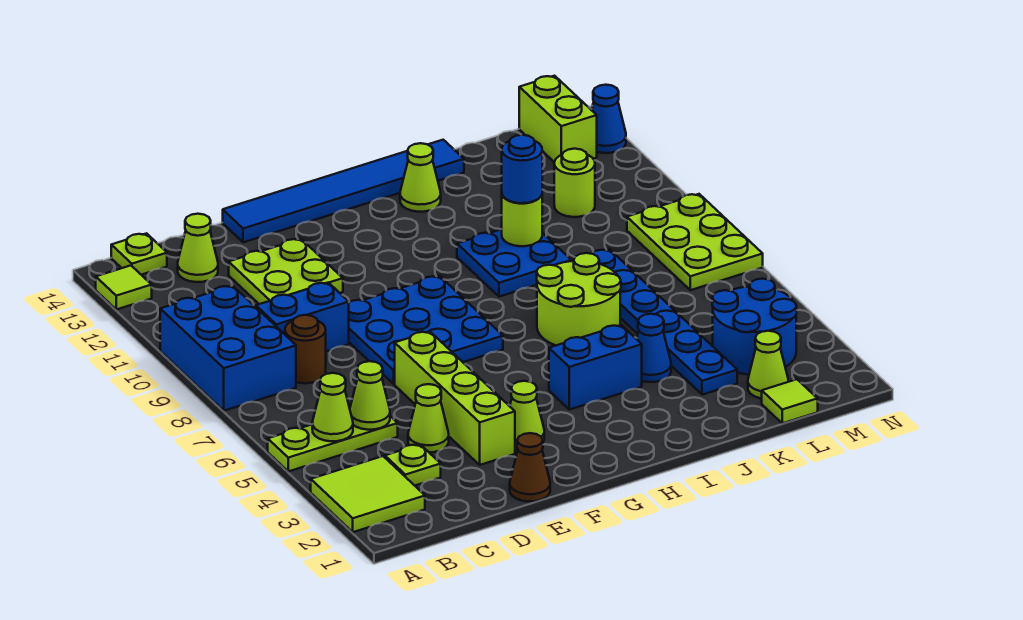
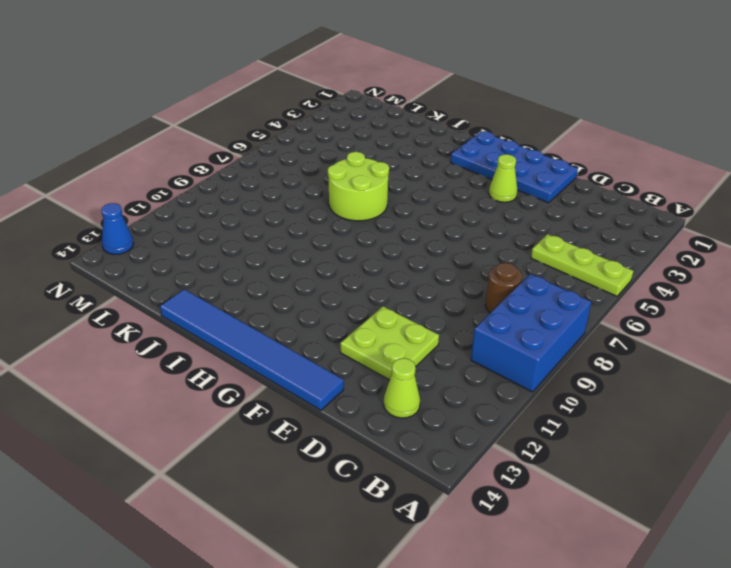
blue 2x4 plate [451,131,578,203] -> brown 1x1 cone [510,433,550,502]
none -> lime 2x2 tile [311,456,425,532]
none -> lime 1x1 tile [96,266,152,310]
none -> lime 1x1 plate [111,233,167,275]
none -> lime 1x1 plate [385,444,441,486]

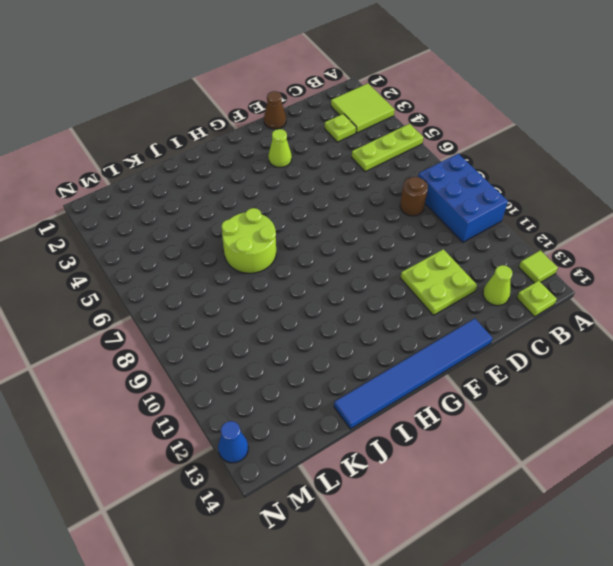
none -> blue 1x2 brick [256,282,349,351]
none -> lime 1x1 cone [408,384,449,452]
none -> lime 1x4 brick [395,331,515,465]
none -> blue 3x3 plate [349,276,503,384]

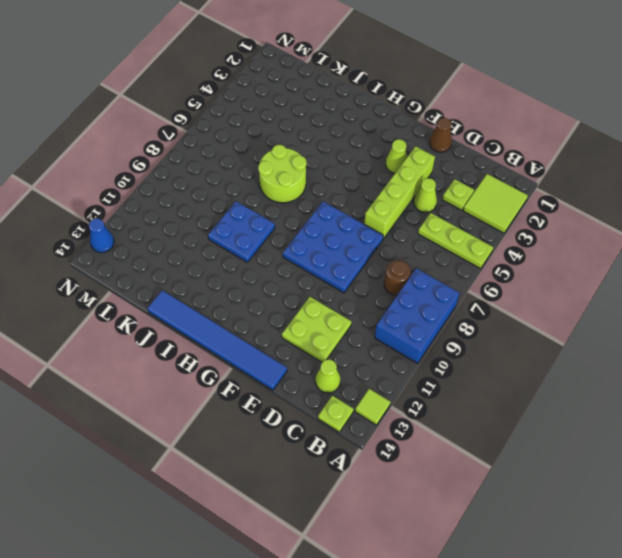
none -> blue 1x2 brick [256,282,349,351]
none -> blue 1x2 brick [549,325,642,410]
none -> lime 1x1 cone [400,143,441,212]
none -> blue 1x1 cone [637,314,671,382]

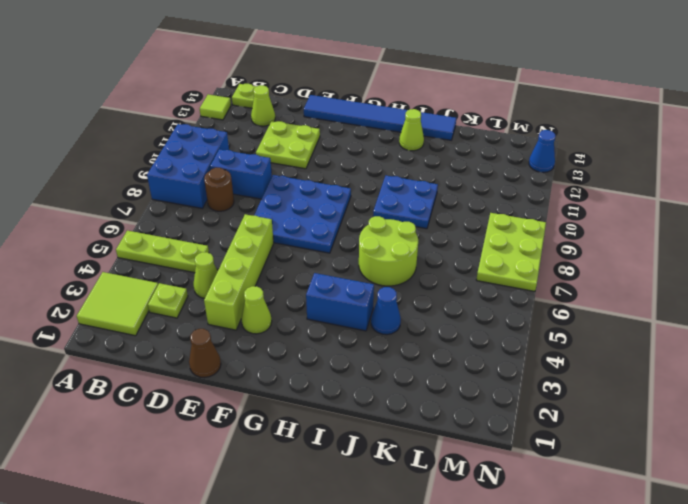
none -> blue 1x6 plate [591,249,737,395]
none -> lime 1x1 tile [762,379,818,423]
none -> lime 1x1 cone [748,331,788,399]
none -> blue 2x2 round brick [712,279,797,374]

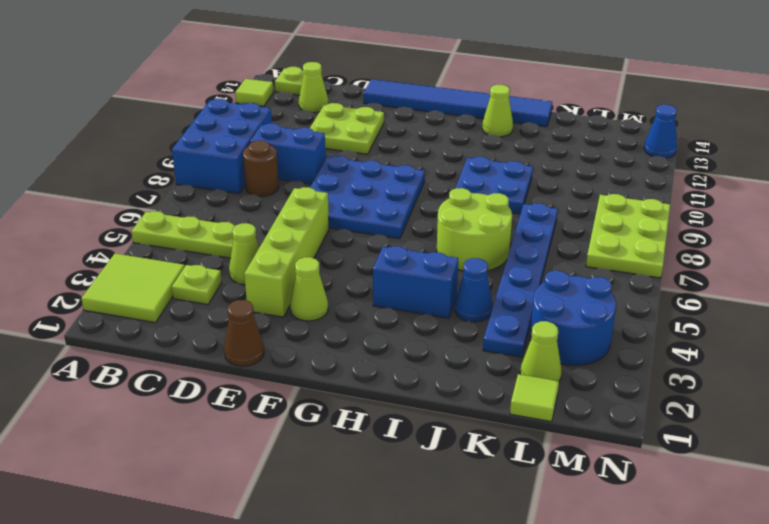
none -> lime 1x1 round brick [554,149,595,217]
none -> lime 1x2 brick [519,76,597,162]
none -> lime 1x1 cone [312,373,353,441]
none -> lime 1x1 cone [350,361,390,430]

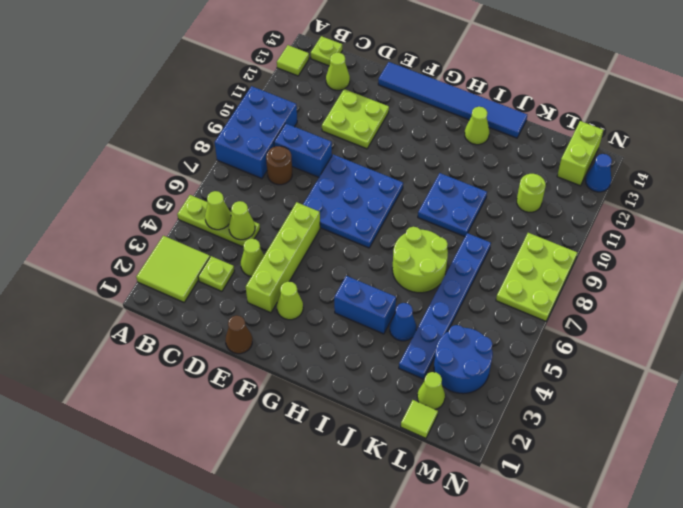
none -> lime 1x1 round brick [502,195,542,246]
none -> blue 1x1 round brick [502,135,542,203]

